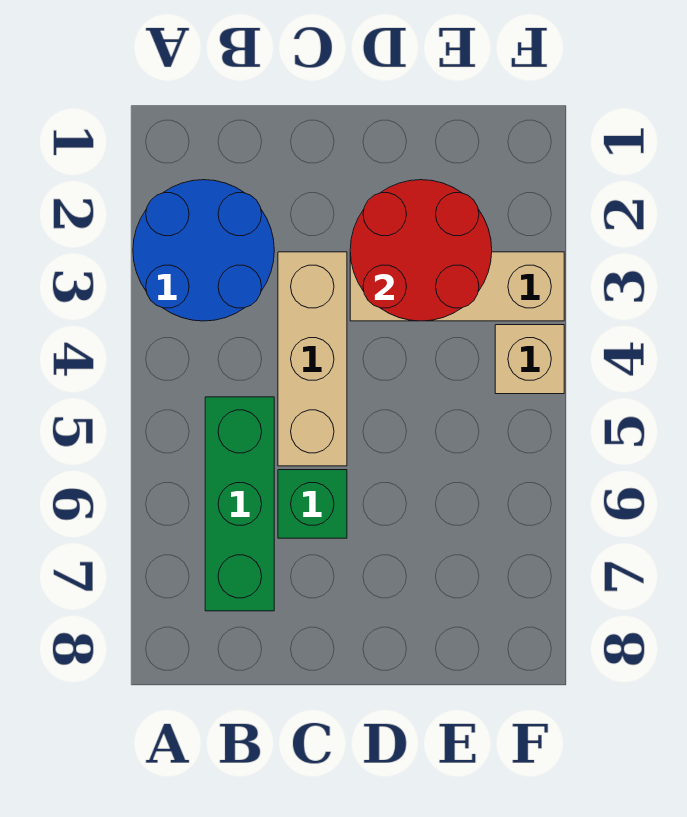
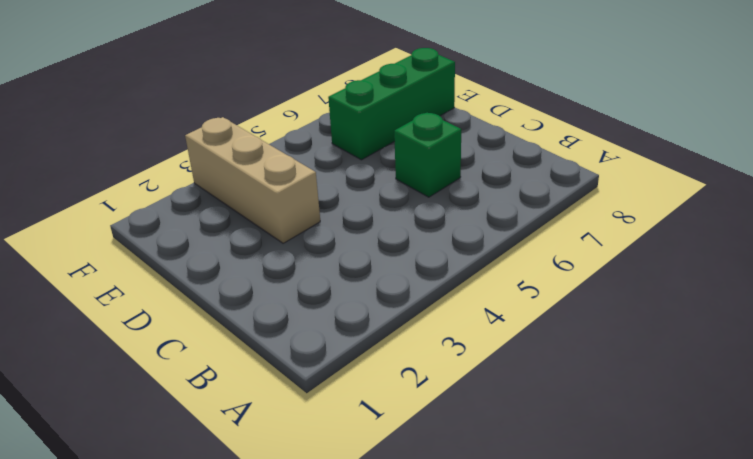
green 1x3 brick [328,48,455,160] -> green 1x3 brick moved to [205,397,274,611]
none -> blue 2x2 round brick [133,180,274,321]
none -> tan 1x3 brick [278,252,347,466]

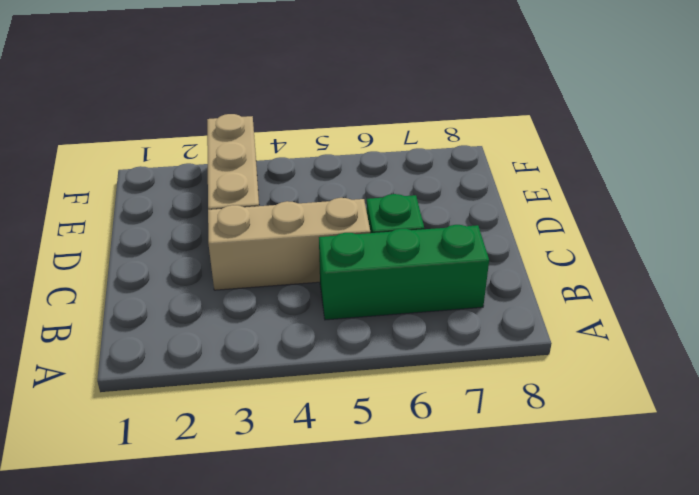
none -> blue 2x2 round brick [133,180,274,321]
none -> tan 1x1 brick [495,325,564,394]

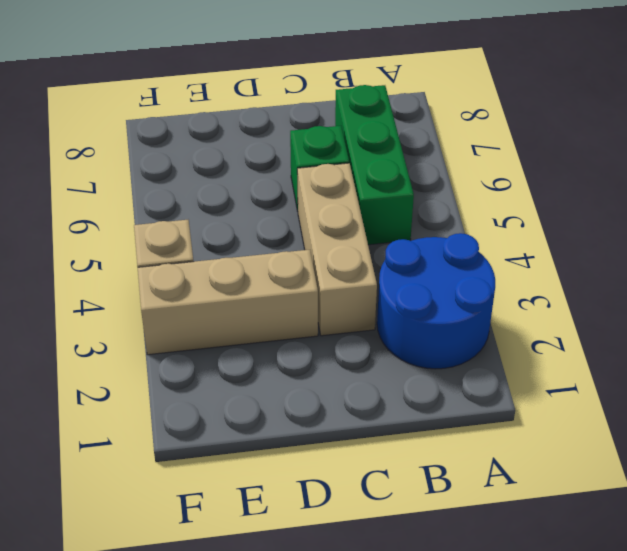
none -> red 2x2 round brick [350,180,492,321]

